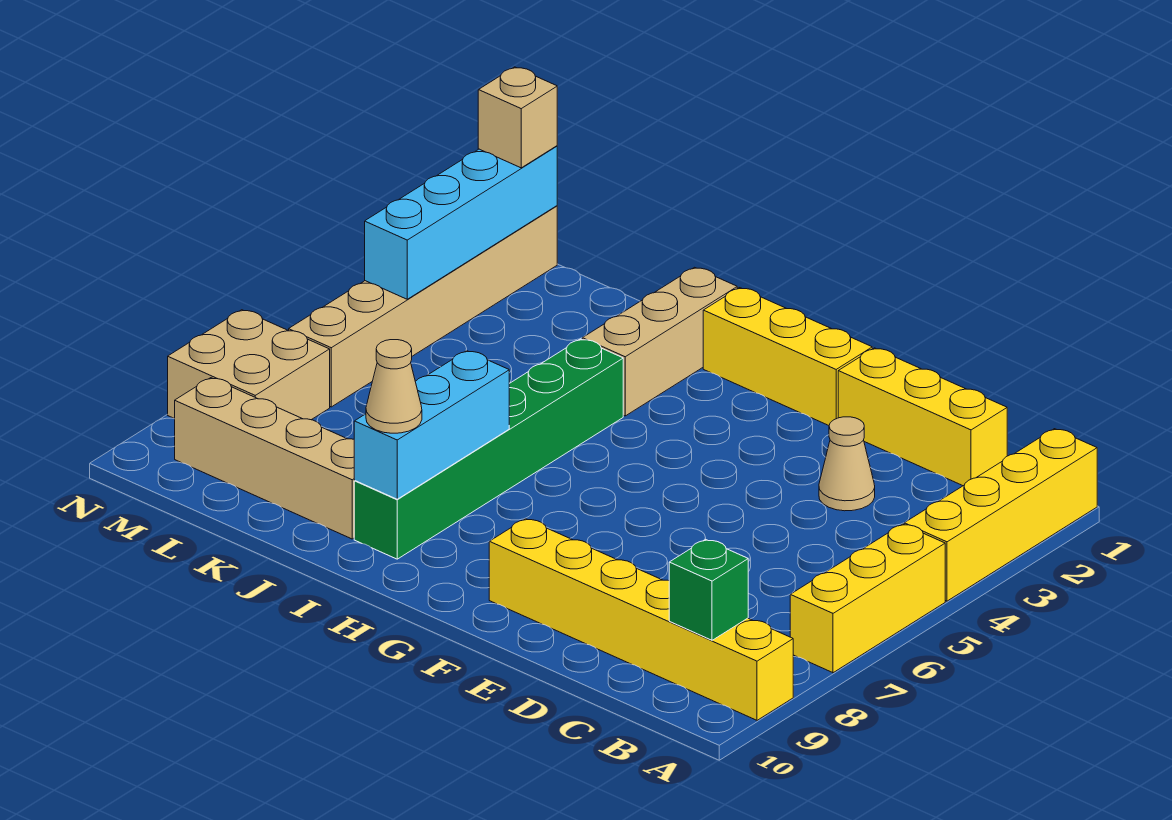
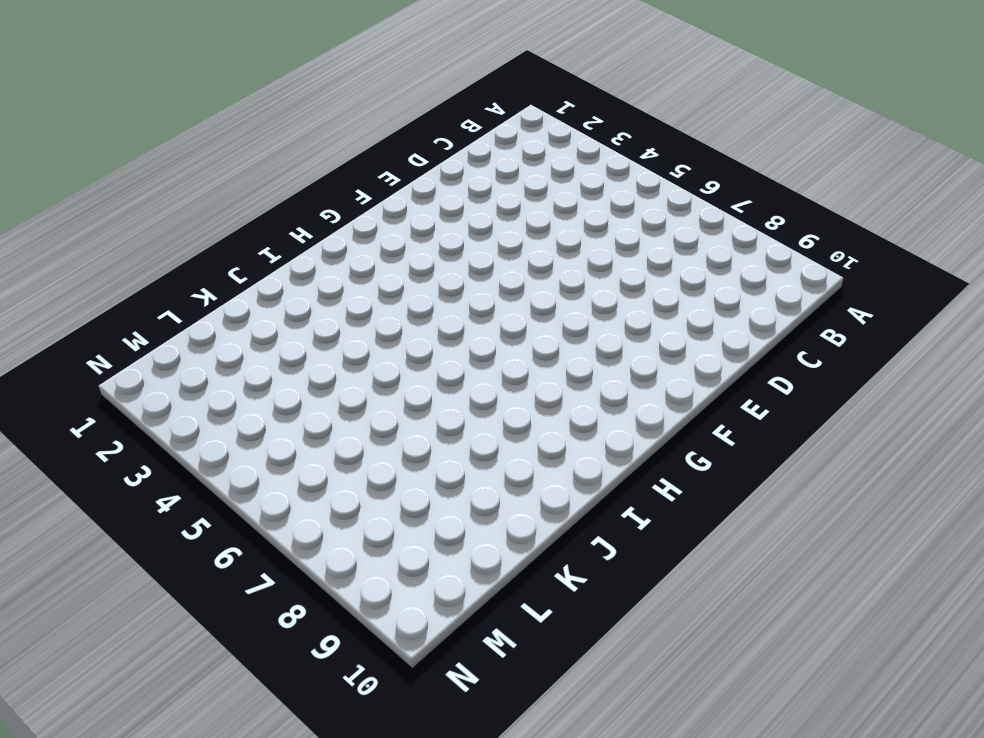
none -> yellow 1x4 brick [904,429,1097,601]
none -> yellow 1x3 brick [790,524,945,673]
none -> yellow 1x6 brick [489,519,793,720]

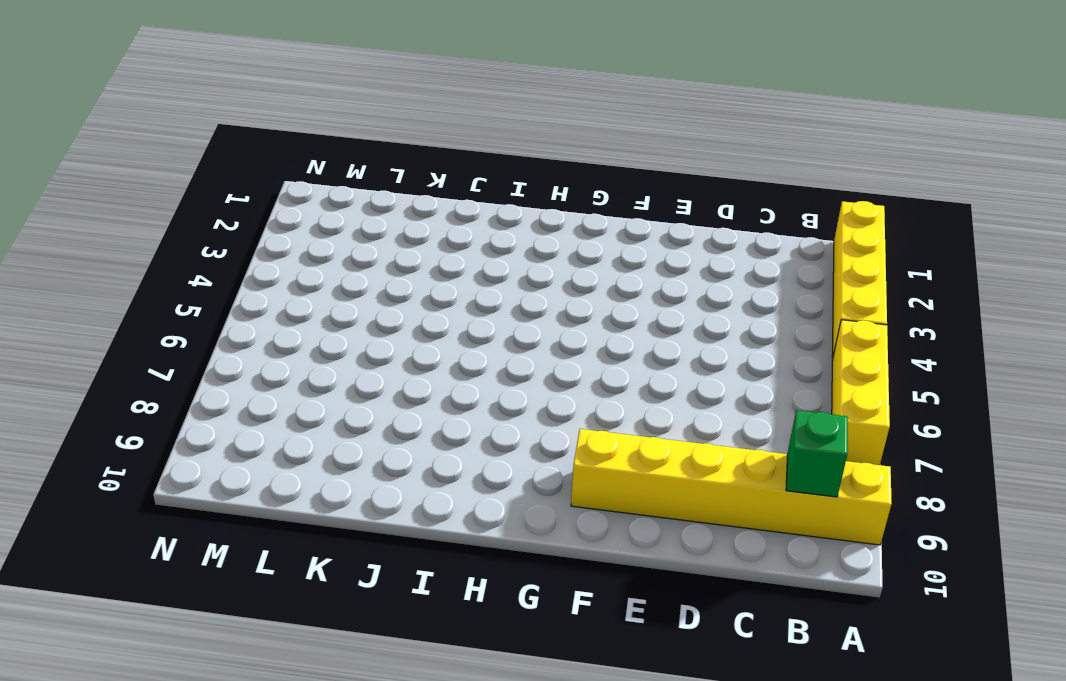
none -> yellow 1x3 brick [838,348,1007,486]
none -> tan 1x1 cone [819,417,875,511]
none -> yellow 1x3 brick [703,288,872,425]

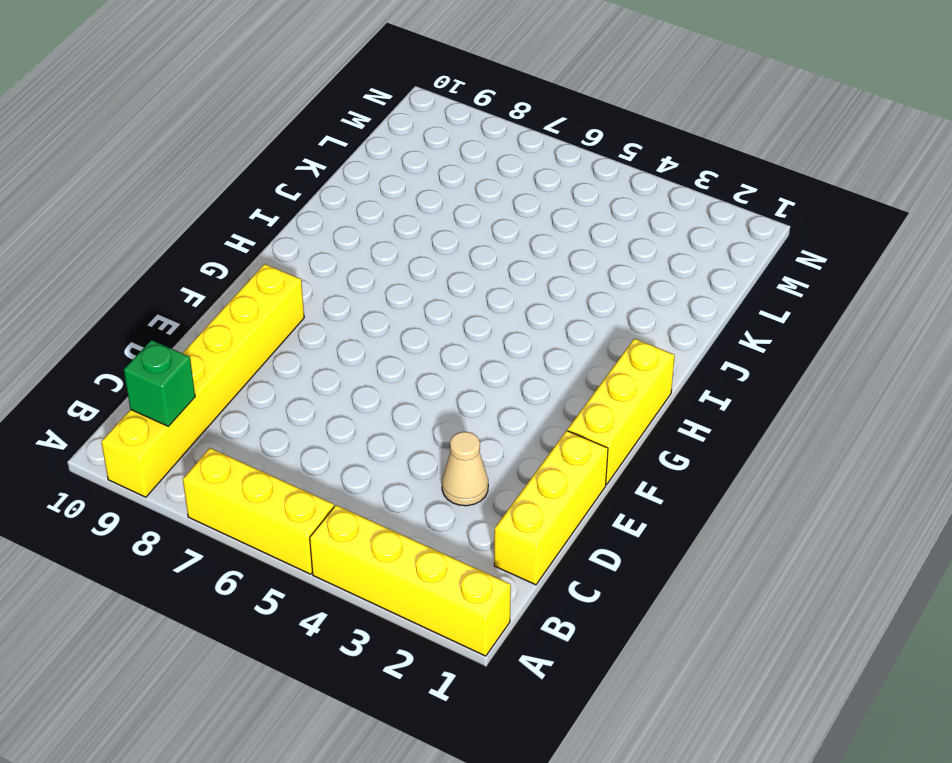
none -> tan 1x3 brick [582,267,737,416]
none -> green 1x6 brick [354,339,623,559]
none -> tan 1x4 brick [175,378,355,539]

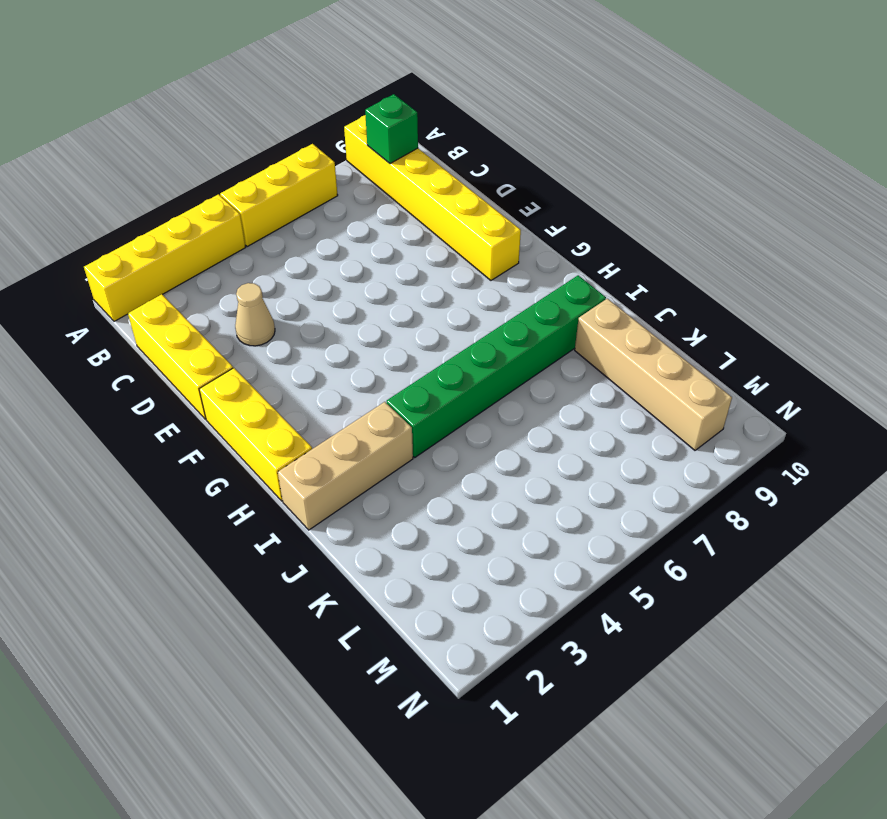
none -> tan 1x6 brick [289,206,557,407]
none -> tan 2x2 brick [168,310,330,420]
none -> cyan 1x3 brick [354,351,509,499]

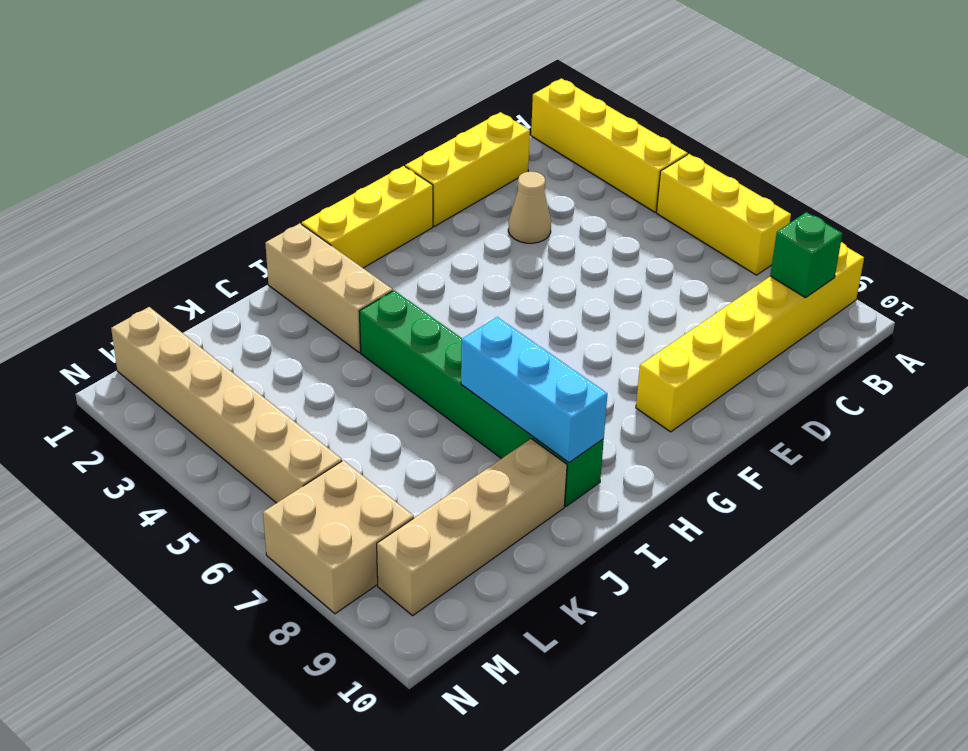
none -> cyan 1x4 brick [365,146,557,299]
none -> tan 1x1 cone [366,340,422,433]
none -> tan 1x1 brick [478,67,557,168]

